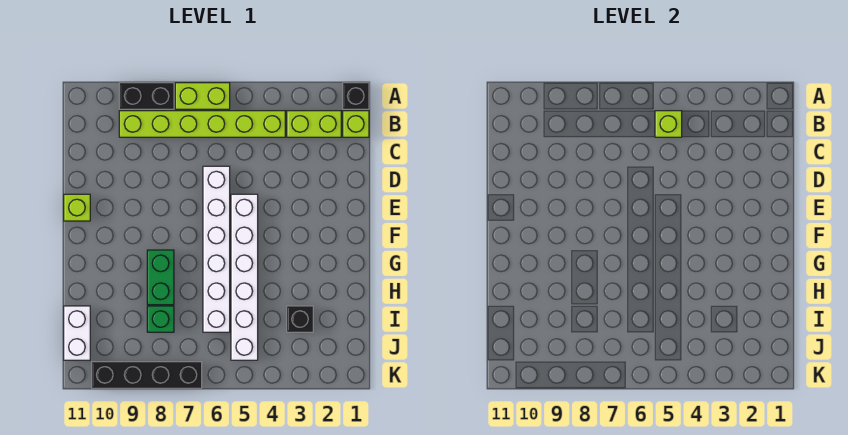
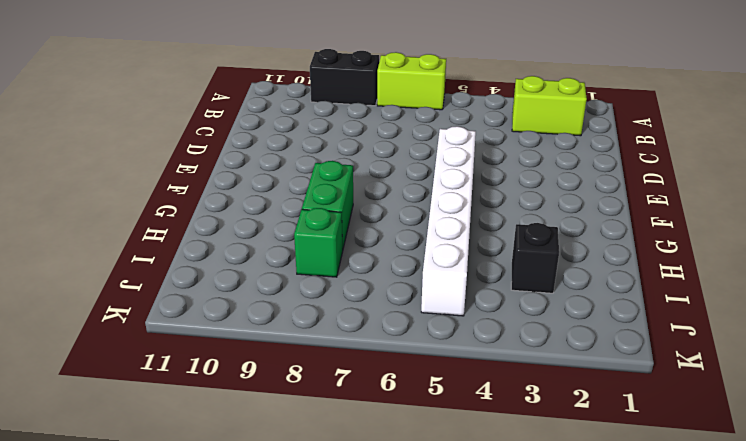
none -> black 1x1 brick [343,83,369,109]
none -> lime 1x1 brick [343,111,369,137]
none -> lime 1x6 brick [119,111,285,137]

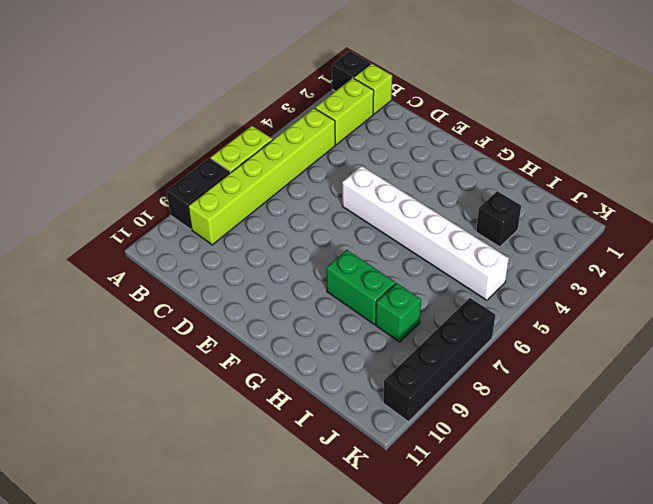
none -> white 1x6 brick [203,166,230,332]
none -> lime 1x1 brick [64,194,90,221]
none -> white 1x2 brick [64,306,90,360]

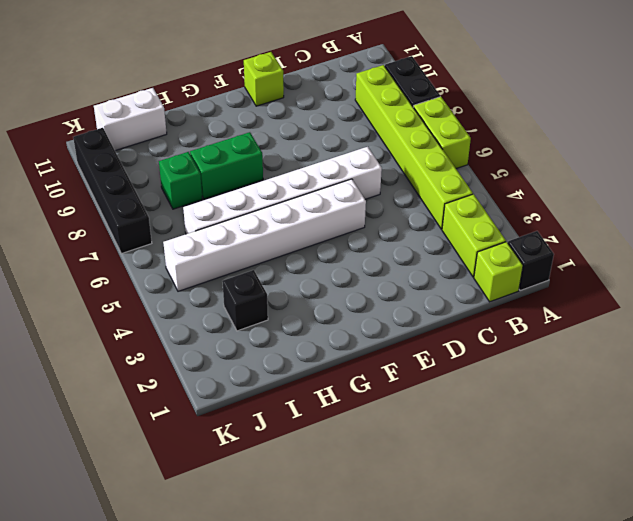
none -> lime 1x1 brick [655,111,682,137]

